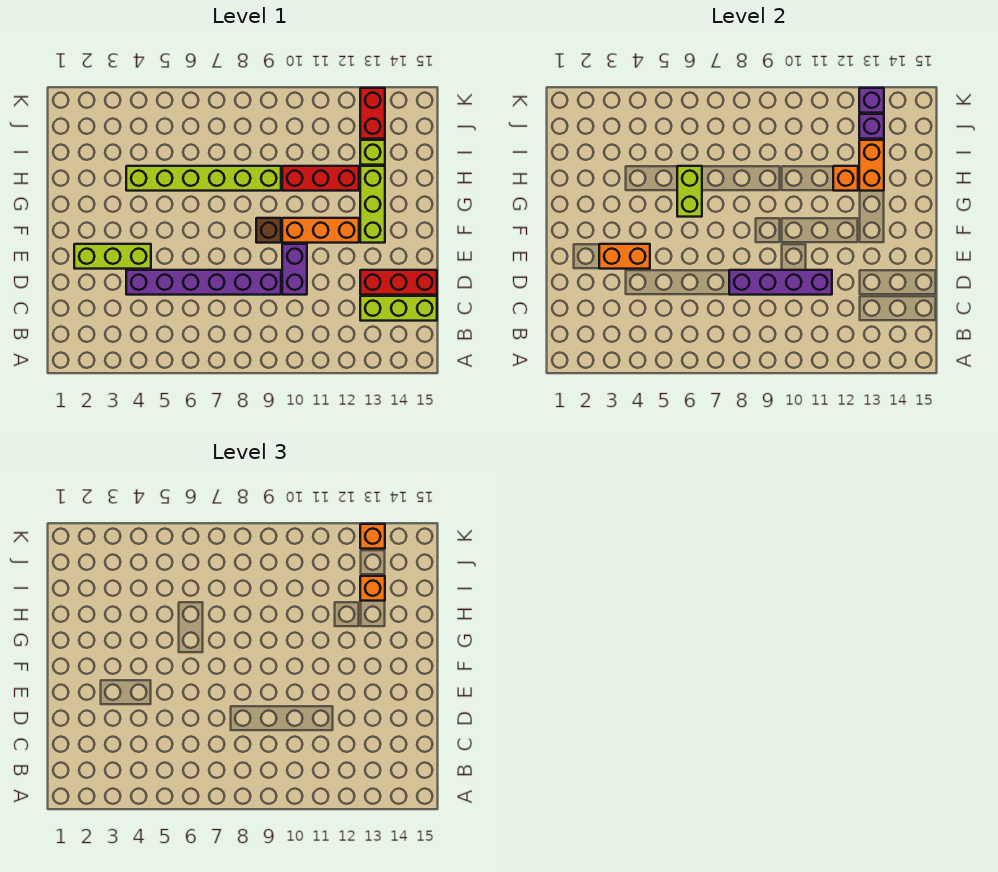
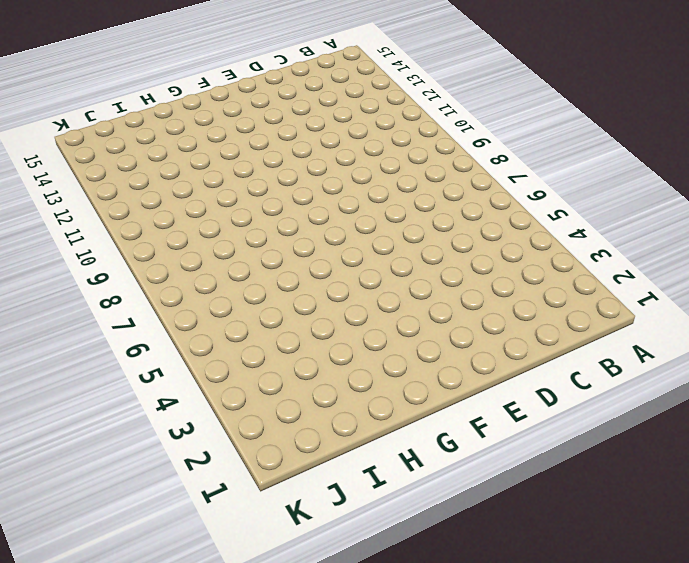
none -> lime 1x3 brick [360,296,437,321]
none -> purple 1x6 brick [126,270,281,295]
none -> purple 1x2 brick [282,244,307,295]

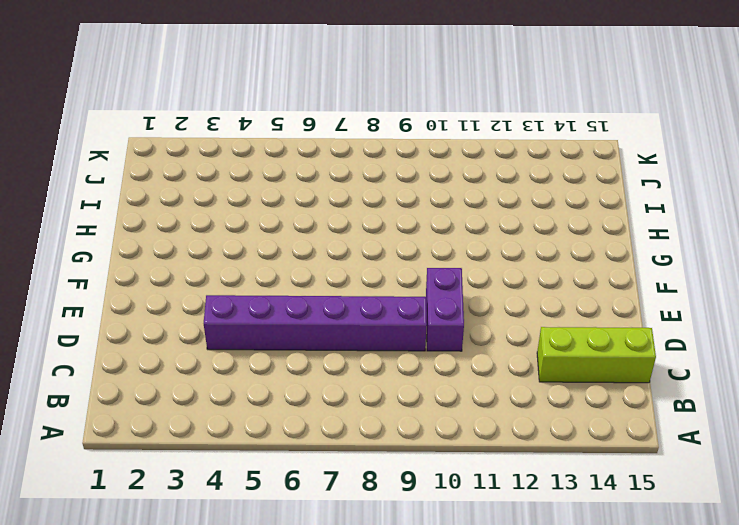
none -> red 1x3 brick [360,270,437,295]
none -> lime 1x3 brick [74,244,151,269]
none -> brown 1x1 brick [256,218,281,243]

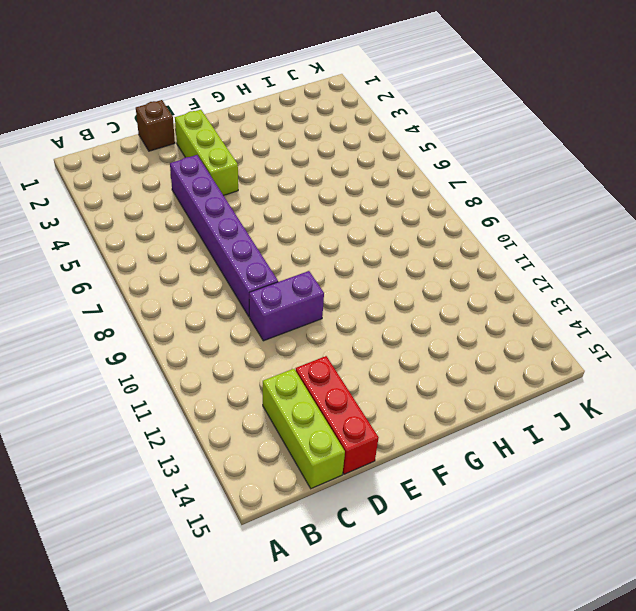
brown 1x1 brick [136,100,175,151] -> brown 1x1 brick moved to [256,218,281,243]
none -> orange 1x3 brick [282,218,359,243]
none -> lime 1x3 brick [360,166,385,243]
none -> lime 1x6 brick [126,166,281,191]

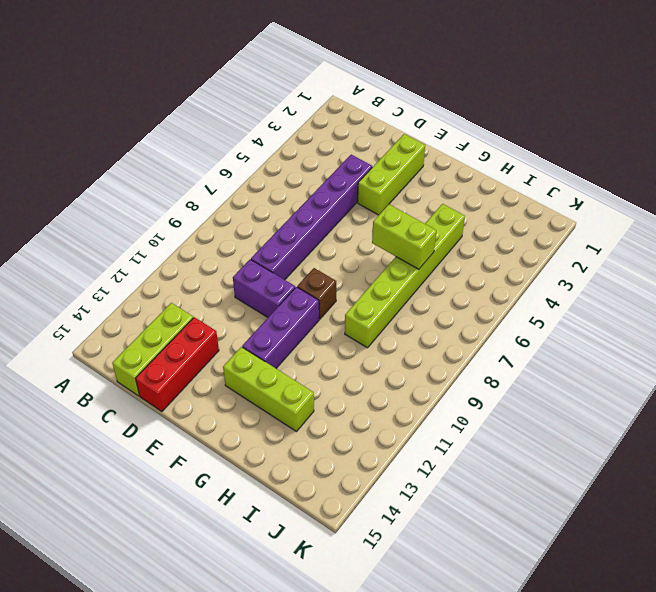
purple 1x3 brick [242,287,319,368] -> orange 1x3 brick [282,218,359,243]
none -> red 1x3 brick [282,166,359,191]
none -> lime 1x1 brick [360,140,385,165]
none -> red 1x2 brick [360,88,385,139]

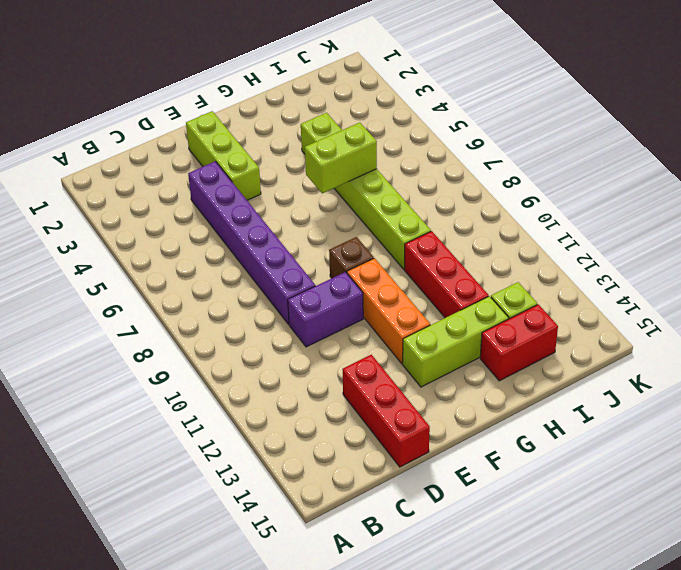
red 1x2 brick [480,304,558,381] -> red 1x2 brick moved to [360,88,385,139]
none -> lime 1x3 brick [360,296,437,321]
none -> purple 1x4 brick [729,270,832,295]
none -> orange 1x2 brick [599,244,650,269]

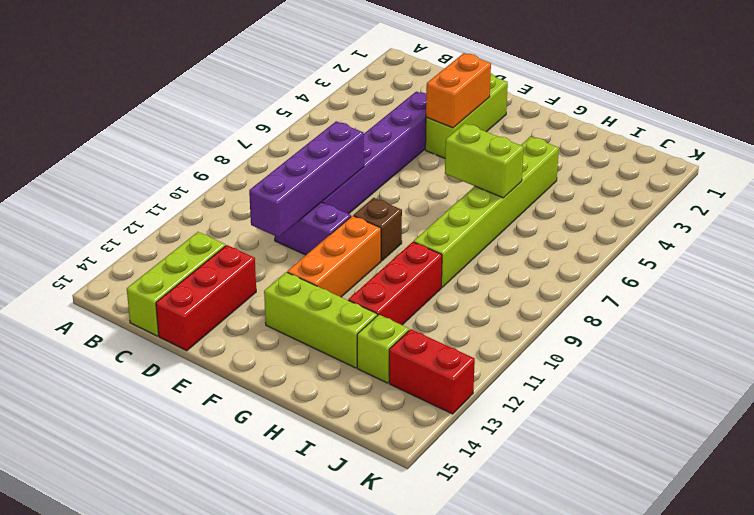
none -> orange 1x1 brick [833,166,858,191]
none -> orange 1x2 brick [859,140,884,191]
none -> purple 1x1 brick [859,114,884,139]

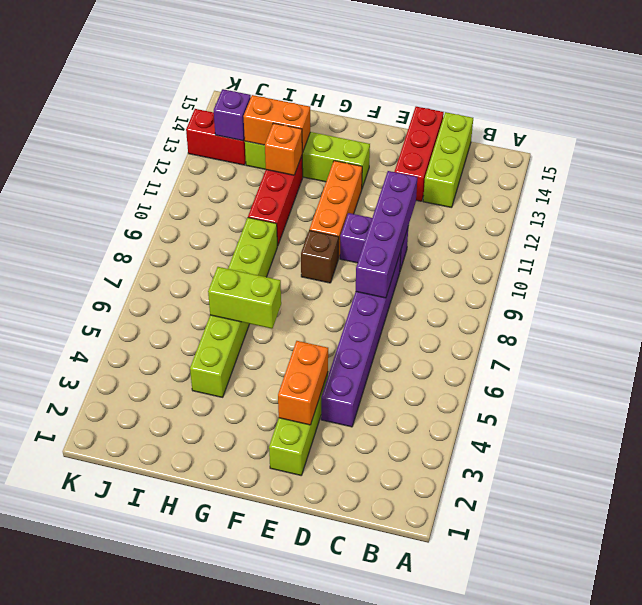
none -> purple 1x1 brick [859,88,884,113]
none -> orange 1x1 brick [360,576,385,601]
none -> orange 1x1 brick [360,524,385,549]

